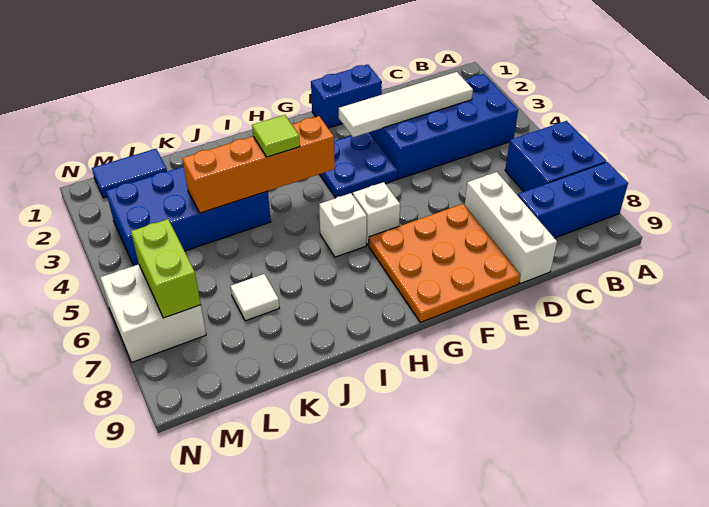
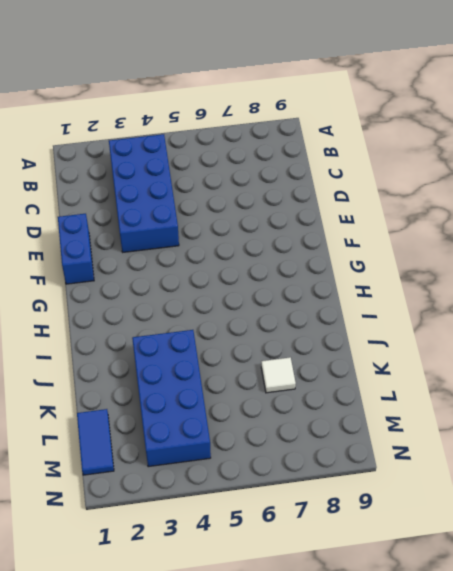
none -> blue 2x2 brick [505,121,606,192]
none -> blue 1x3 brick [518,162,628,238]
none -> white 1x3 brick [465,172,557,284]

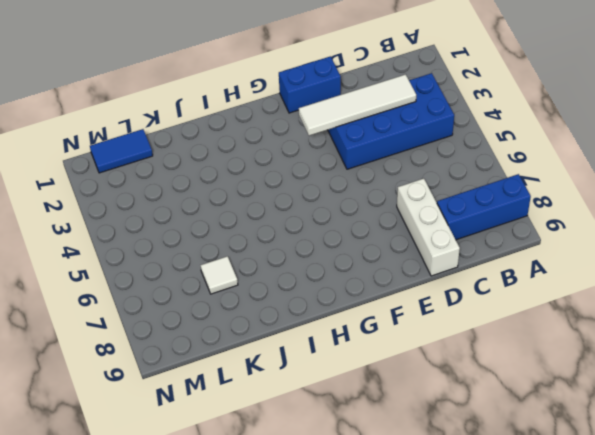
none -> blue 2x2 brick [505,121,606,192]
none -> orange 3x3 plate [369,204,520,322]
none -> blue 2x2 plate [320,132,398,198]

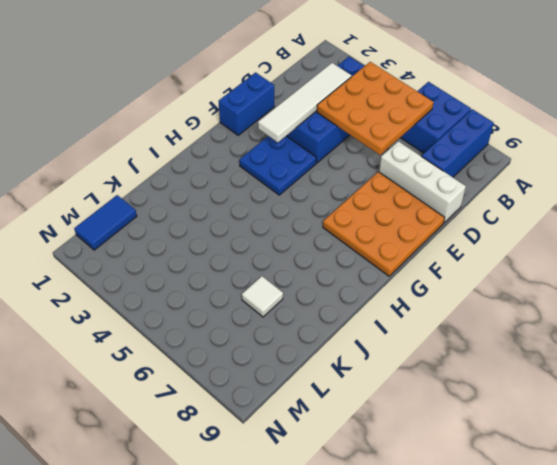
orange 3x3 plate [317,62,434,155] -> none
none -> white 1x1 brick [353,182,400,245]
none -> white 1x1 brick [319,193,367,257]
none -> blue 2x4 brick [106,167,271,266]

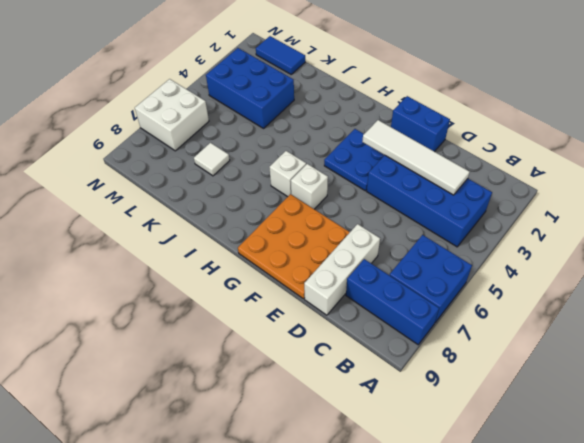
blue 2x3 brick [206,48,294,128] -> blue 2x4 brick [106,167,271,266]
none -> orange 1x4 brick [182,116,335,213]
none -> lime 1x2 brick [131,219,201,318]
none -> lime 1x1 tile [252,115,300,157]

